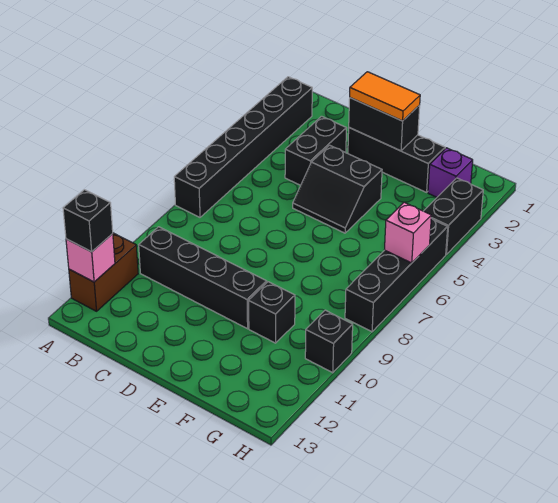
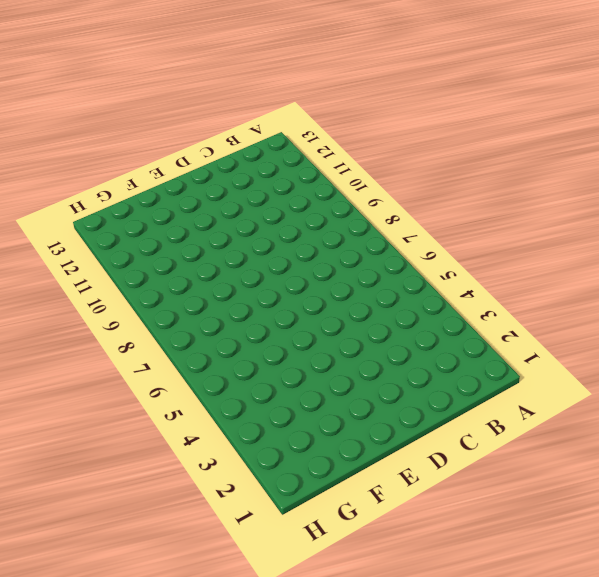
none -> black 1x6 brick [174,77,312,217]
none -> brown 1x2 brick [69,233,138,311]
none -> black 1x4 brick [139,227,267,329]

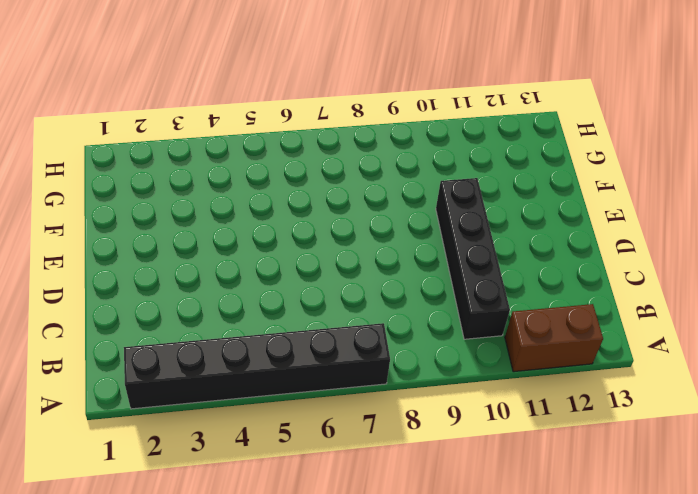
none -> black 1x2 brick [285,116,347,185]
none -> black 1x3 brick [348,128,445,192]
none -> black 2x2 slope [293,145,382,233]

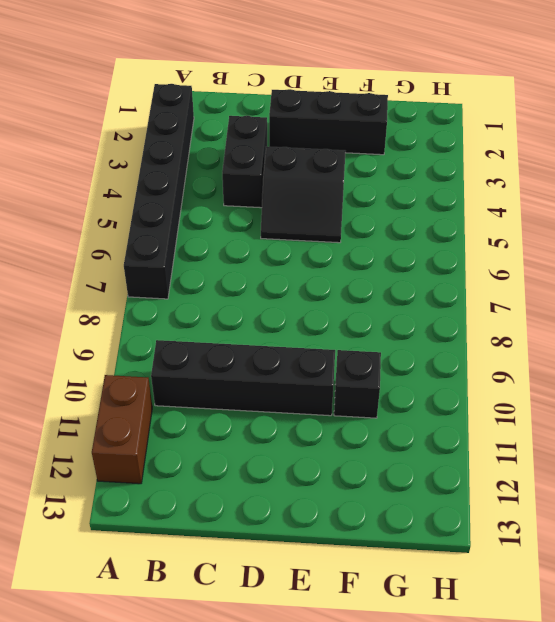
none -> purple 1x1 brick [428,148,473,197]
none -> black 1x2 brick [424,178,483,255]
none -> black 1x4 brick [345,218,448,332]

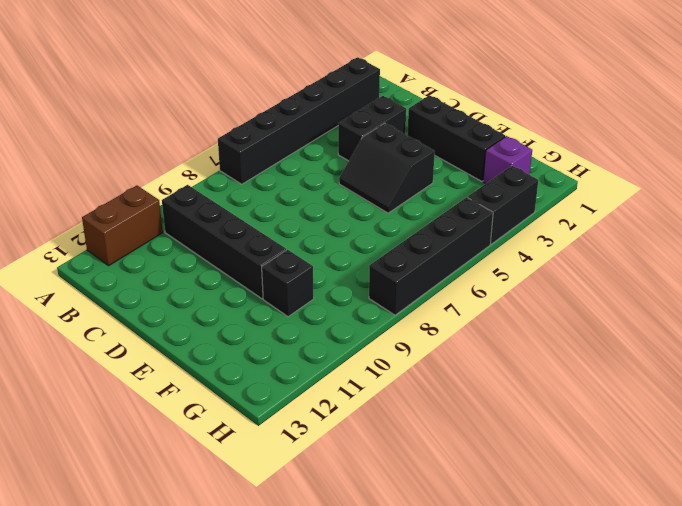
none -> black 1x1 brick [305,310,353,373]
none -> pink 1x1 brick [66,234,115,282]
none -> black 1x2 brick [349,98,420,151]

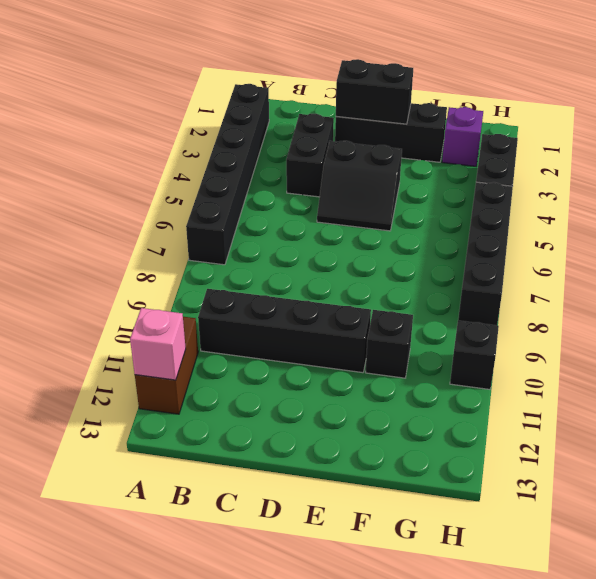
none -> pink 1x1 brick [385,202,431,263]
none -> black 1x1 brick [63,190,113,252]
none -> orange 1x2 tile [350,72,420,121]

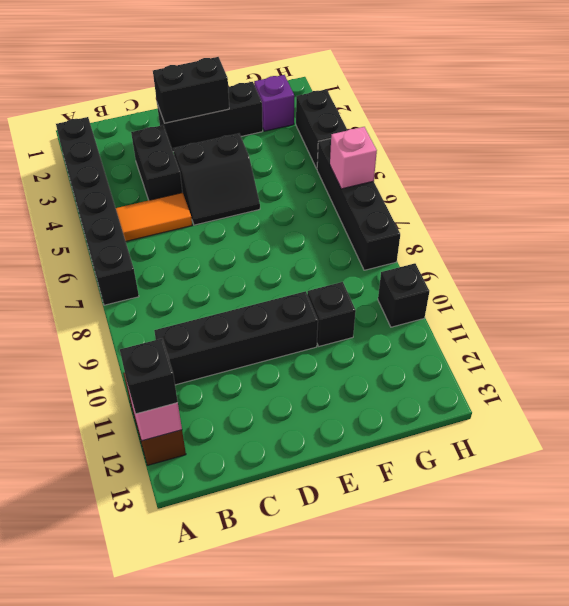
orange 1x2 tile [116,193,192,241] -> orange 1x2 tile moved to [350,72,420,121]

